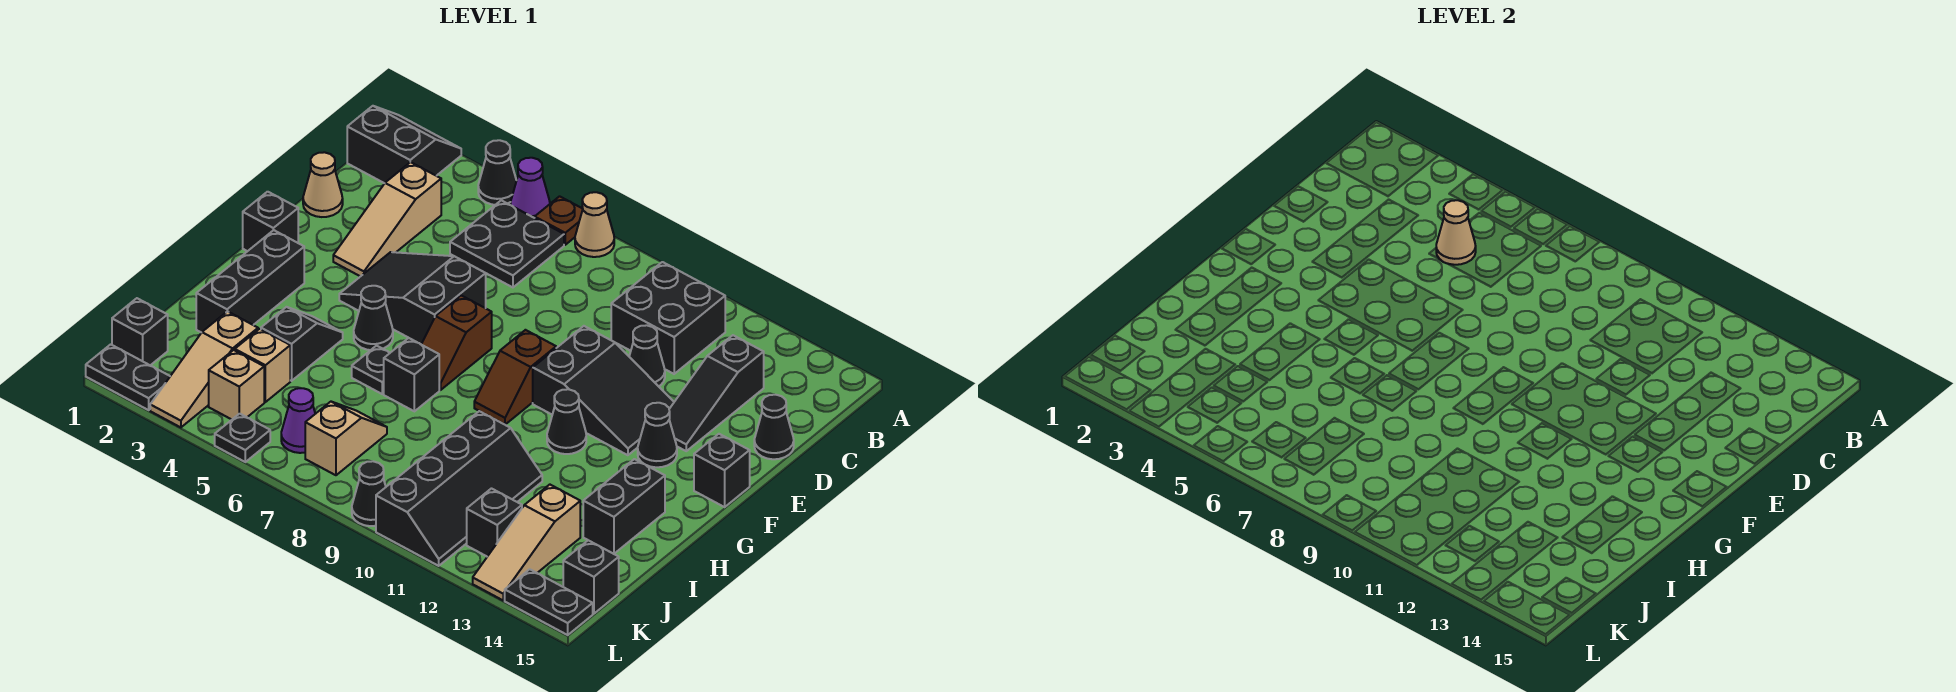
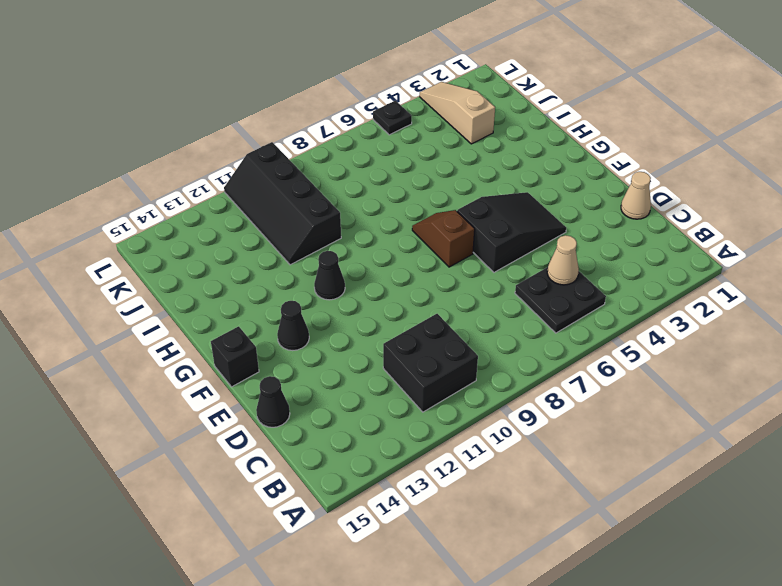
none -> black 2x2 slope [347,106,461,183]
none -> black 1x1 cone [478,140,517,205]
none -> purple 1x1 cone [510,158,550,218]
none -> brown 1x1 plate [535,196,583,245]

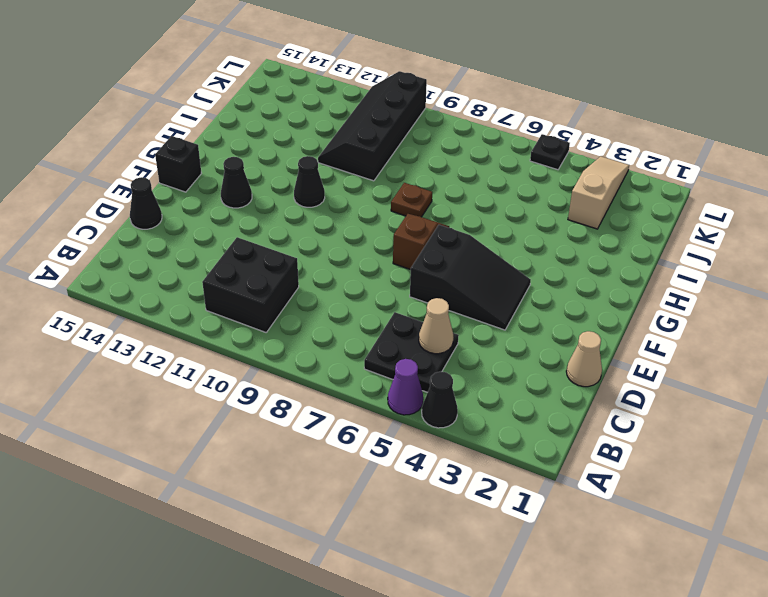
brown 1x1 plate [391,183,432,217] -> brown 1x1 plate moved to [535,196,583,245]
none -> black 2x2 slope [347,106,461,183]
none -> tan 1x1 cone [575,192,614,257]
none -> tan 1x3 slope [333,162,441,277]
none -> black 1x3 slope [669,335,764,451]

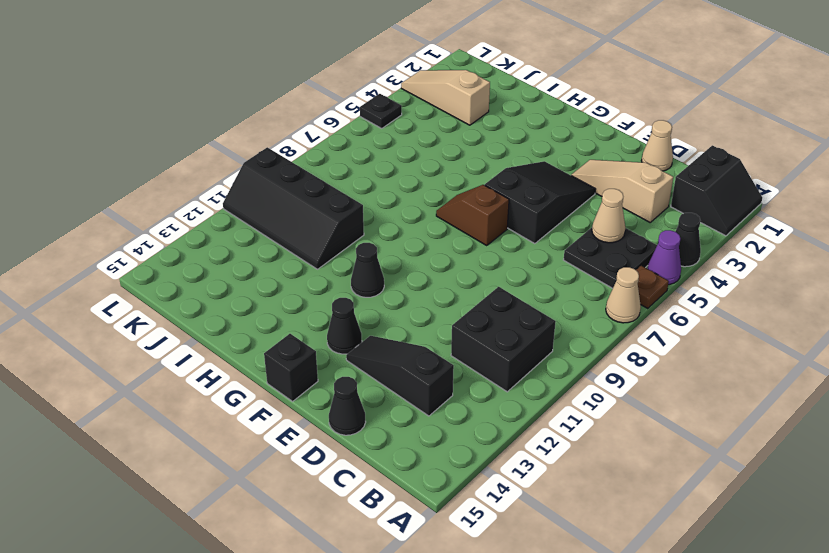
none -> black 1x1 cone [629,325,665,386]
none -> black 2x3 slope [533,326,674,455]
none -> black 1x1 brick [243,192,298,251]
none -> brown 1x2 slope [474,330,556,425]

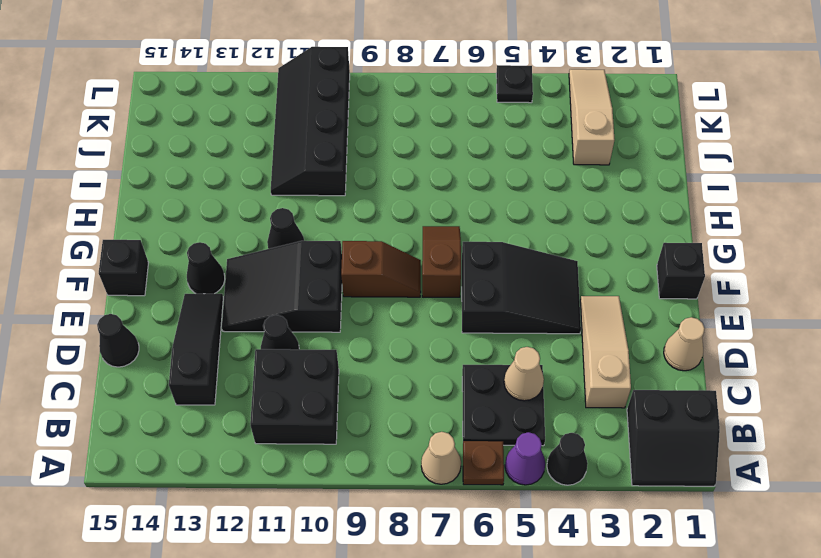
brown 1x2 slope [341,241,421,297] -> brown 1x2 slope turned to [474,330,556,425]
none -> black 1x3 brick [196,230,304,333]
none -> black 1x1 cone [354,286,393,350]
none -> black 1x2 slope [261,307,343,381]
none -> black 1x1 plate [352,346,390,394]

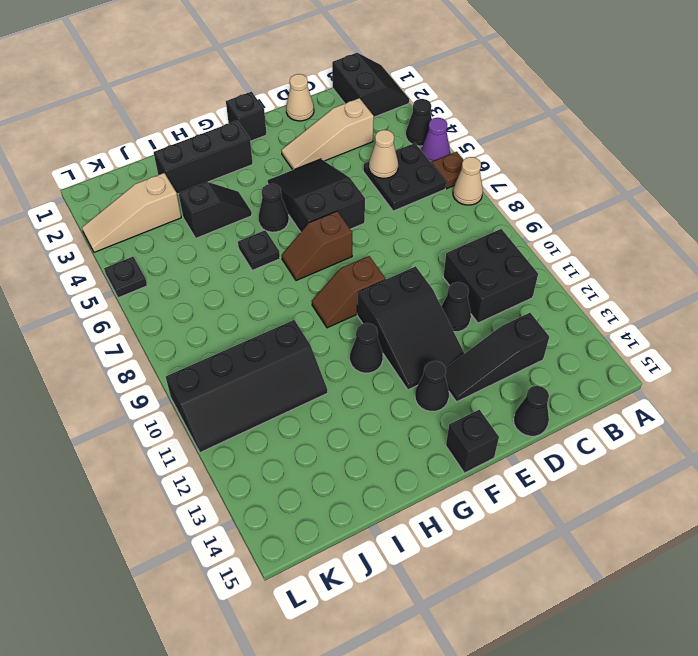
none -> black 1x1 brick [384,338,439,411]
none -> black 1x2 brick [583,459,665,554]
none -> tan 1x1 brick [235,329,290,402]
none -> tan 1x2 slope [305,402,387,475]

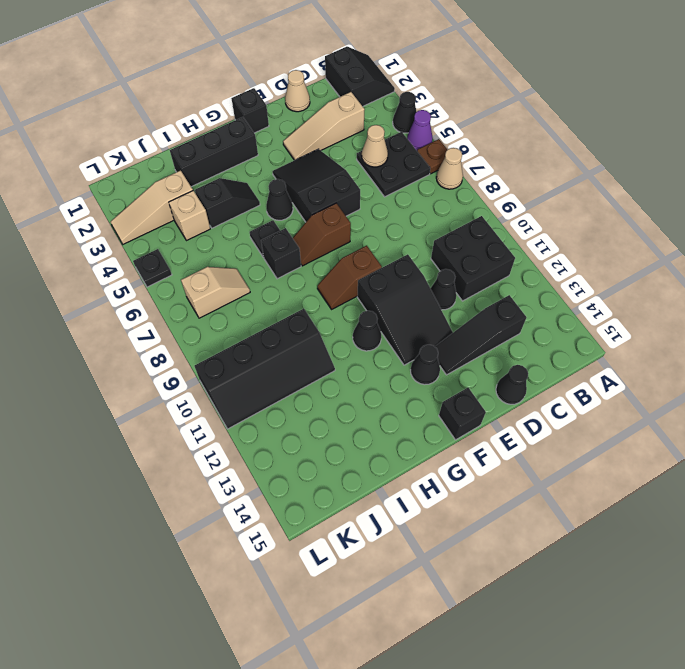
none -> black 1x2 brick [583,459,665,554]
none -> tan 1x3 slope [473,485,580,600]
none -> black 1x1 brick [112,298,168,365]
none -> tan 1x1 brick [209,350,264,419]

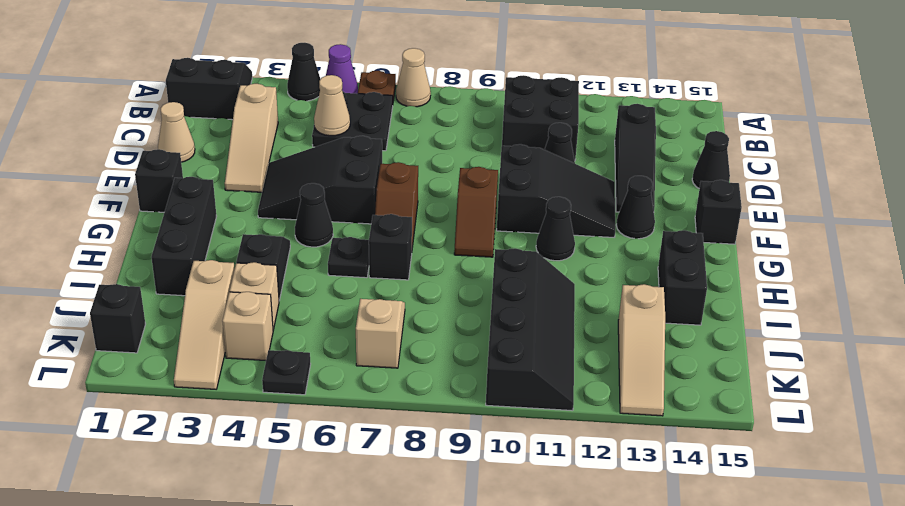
none -> purple 1x1 cone [281,388,315,453]
none -> black 1x1 brick [467,489,522,557]
none -> black 1x1 brick [563,540,619,614]
none -> black 1x2 plate [86,344,170,410]

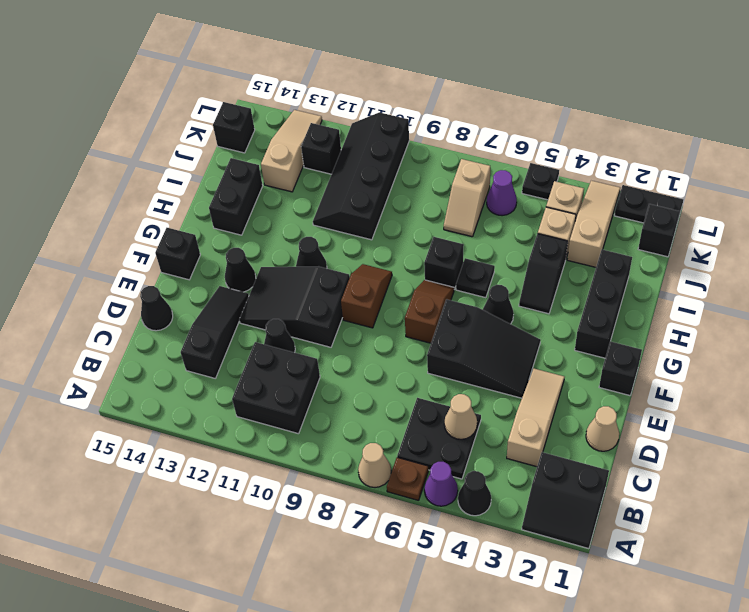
none -> black 1x1 cone [352,461,386,526]
none -> black 1x2 plate [505,569,593,635]

